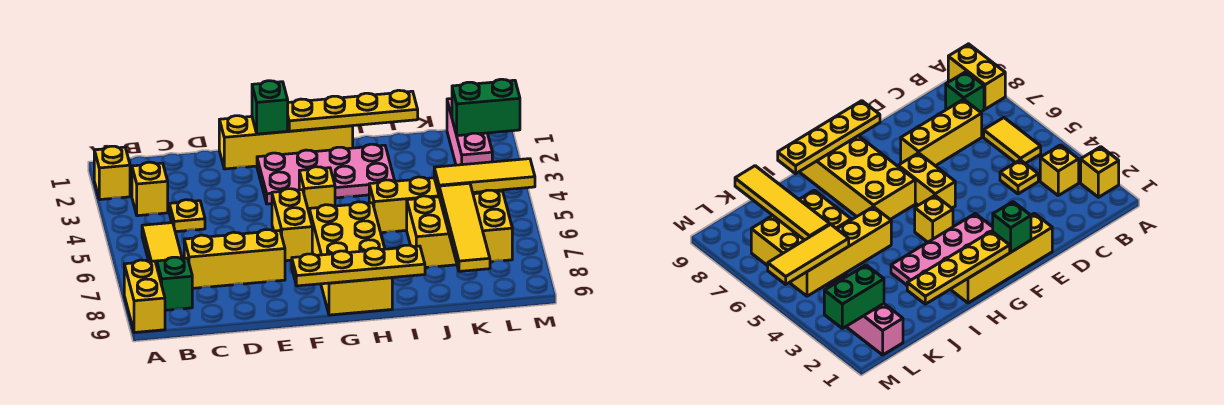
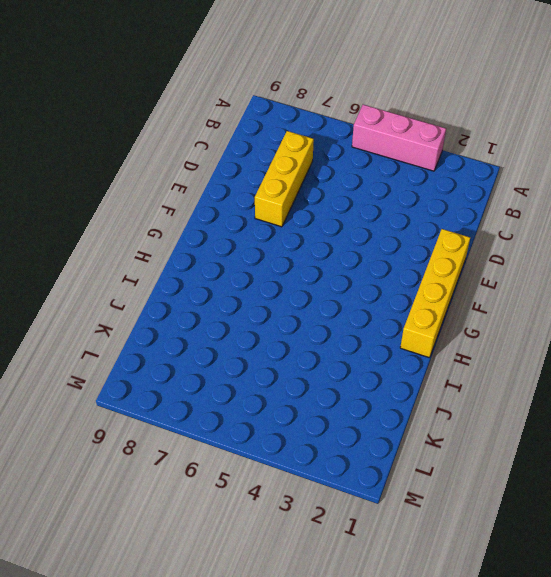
pink 1x3 brick [352,105,446,171] -> pink 1x3 brick moved to [447,99,492,165]
none -> yellow 1x1 brick [94,146,130,200]
none -> yellow 1x2 brick [124,260,165,333]
none -> yellow 1x1 brick [132,162,168,216]

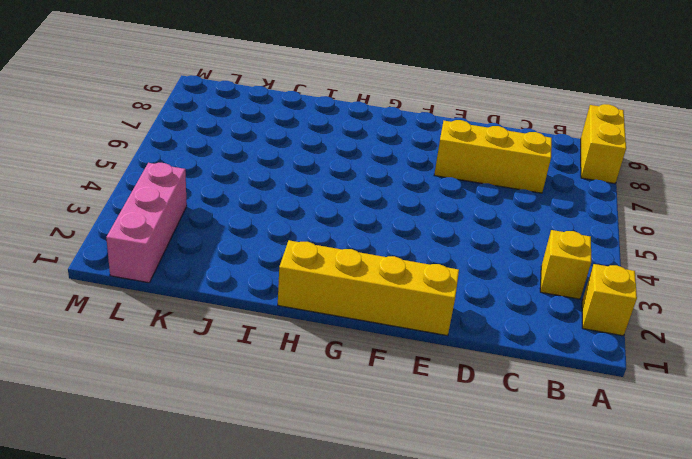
none -> yellow 1x2 tile [142,223,182,265]
none -> green 1x1 brick [157,257,192,310]
none -> yellow 1x1 plate [169,200,205,232]

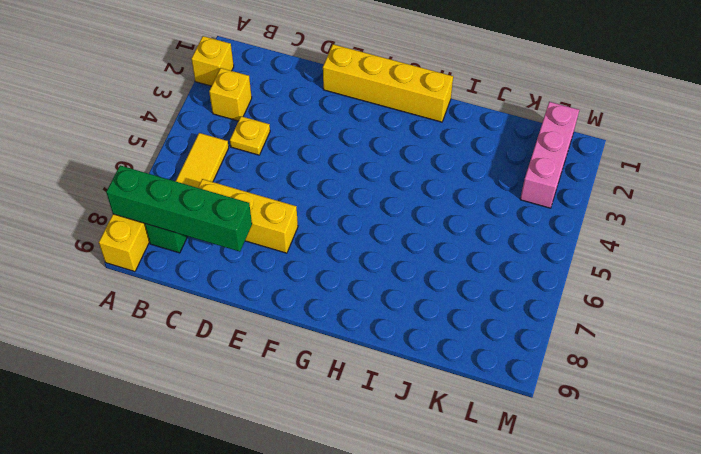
green 1x4 brick [106,165,252,252] -> none
none -> pink 2x4 plate [257,144,395,204]
none -> yellow 1x2 brick [272,189,312,261]
none -> yellow 1x1 brick [299,167,335,211]

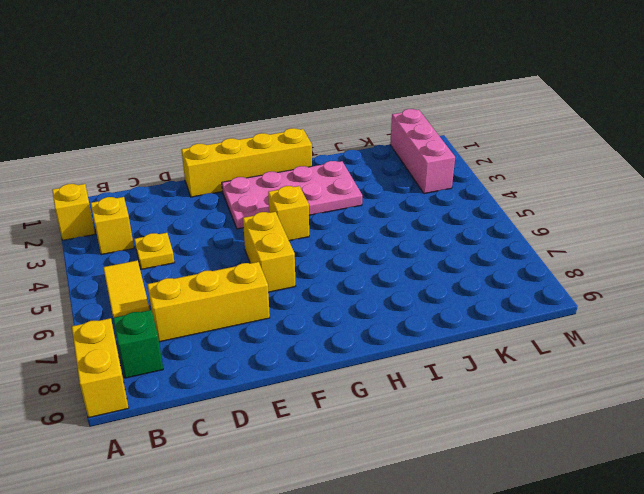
none -> yellow 2x4 brick [309,202,392,315]
none -> yellow 1x4 brick [369,177,502,233]
none -> yellow 2x3 brick [407,190,512,268]

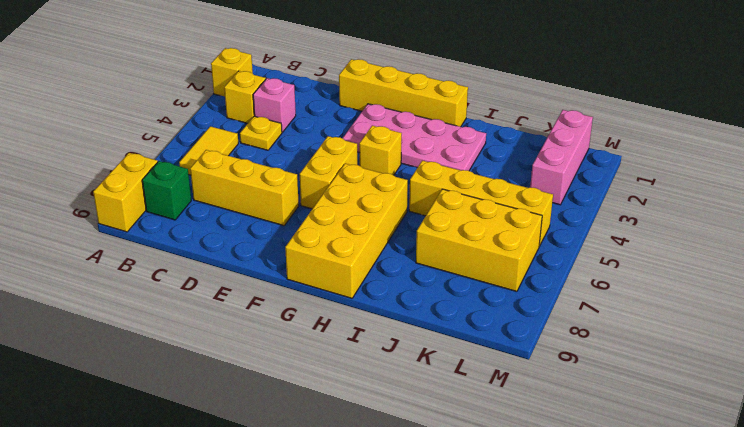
pink 1x1 brick [253,78,296,132] -> none
none -> green 1x1 brick [252,81,288,134]
none -> yellow 1x4 plate [292,245,425,286]
none -> yellow 1x4 plate [288,90,418,131]

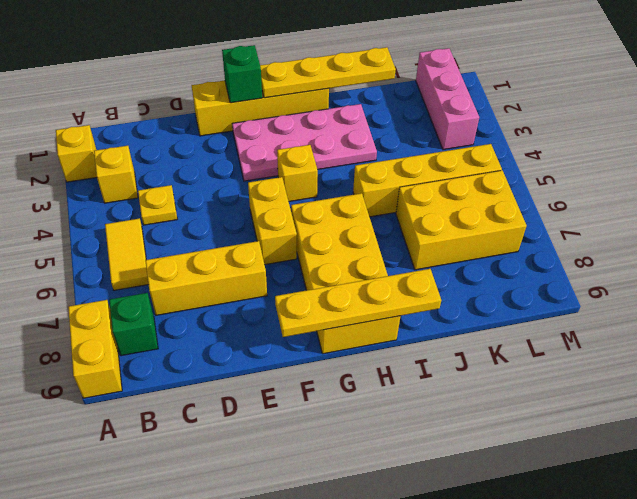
none -> yellow 1x3 tile [434,159,535,194]
none -> yellow 1x4 tile [439,183,490,271]
none -> green 1x2 brick [452,79,520,136]

